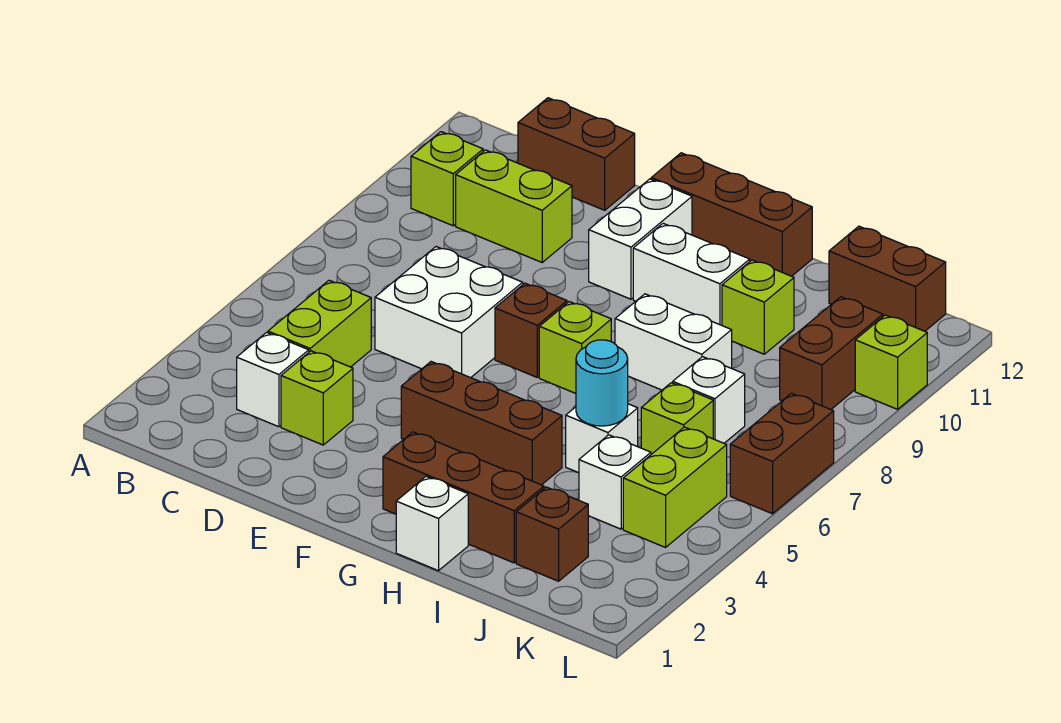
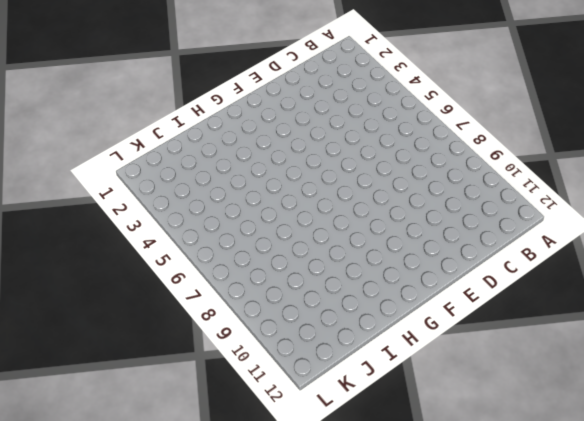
none -> lime 1x1 brick [411,132,483,226]
none -> white 1x1 brick [237,332,309,427]
none -> lime 1x2 brick [268,280,371,367]

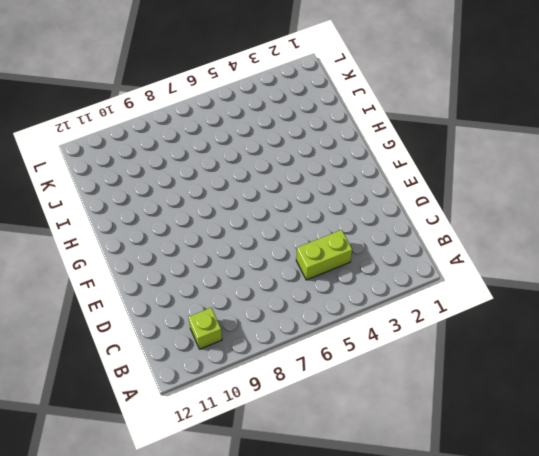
none -> white 1x1 brick [237,332,309,427]
none -> lime 1x2 brick [456,150,572,262]
none -> brown 1x2 brick [518,98,635,210]

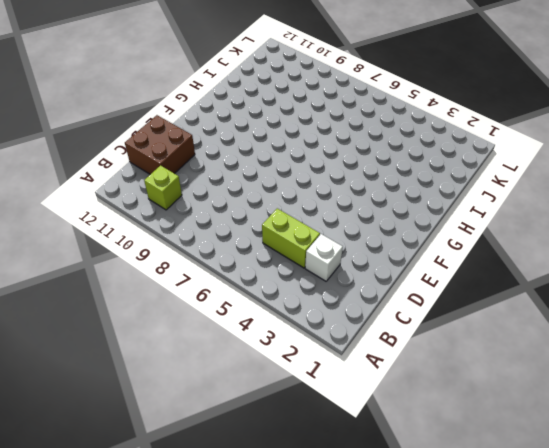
brown 2x2 brick [125,115,195,174] -> brown 1x2 brick [518,98,635,210]
none -> lime 1x2 brick [456,150,572,262]
none -> lime 1x1 brick [281,351,353,445]
none -> white 2x2 brick [375,247,523,378]

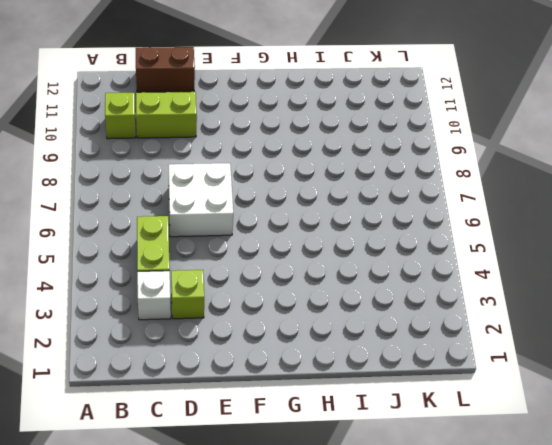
none -> brown 1x3 brick [401,362,562,485]
none -> brown 1x1 brick [495,283,567,377]
none -> white 1x2 brick [589,179,692,299]

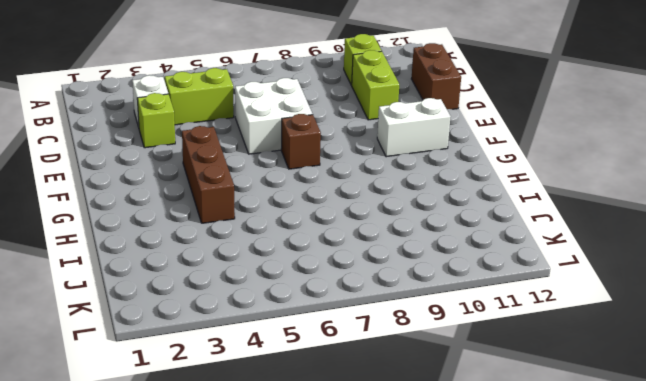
none -> brown 1x3 brick [651,153,812,276]
none -> brown 1x3 brick [383,432,544,563]
none -> lime 1x1 brick [539,302,611,393]

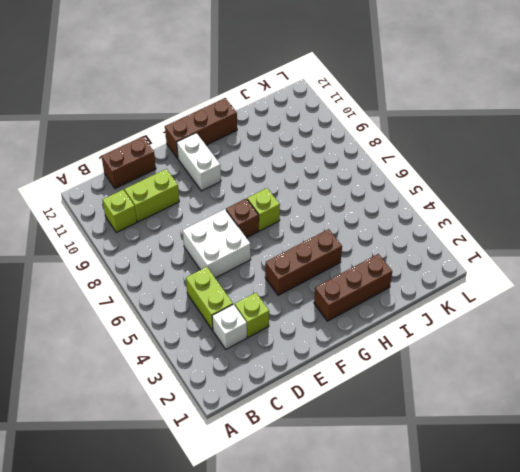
none -> white 1x2 brick [633,223,750,325]
none -> white 1x1 brick [396,476,468,571]
none -> white 1x2 brick [615,294,732,390]

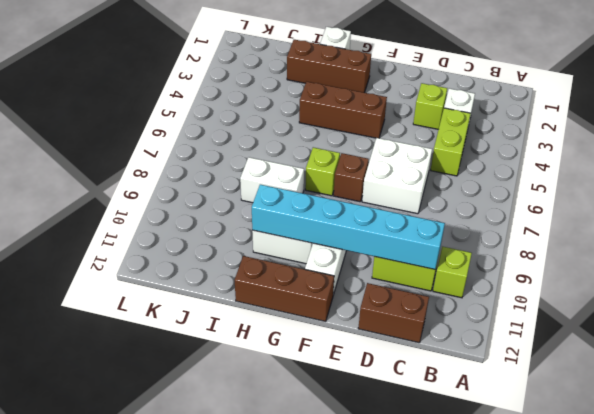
cyan 1x6 brick [252,185,445,269] -> none
none -> white 1x1 brick [566,404,638,473]
none -> lime 1x1 brick [722,260,794,354]
none -> brown 1x1 brick [516,487,588,581]

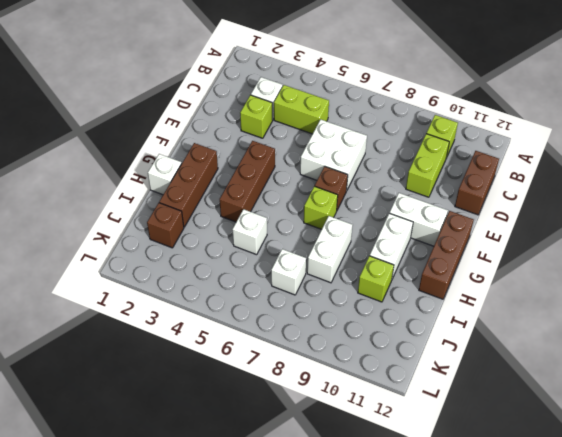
none -> white 1x1 brick [579,435,651,529]
none -> lime 1x1 brick [641,383,713,454]
none -> brown 1x2 brick [829,226,946,331]

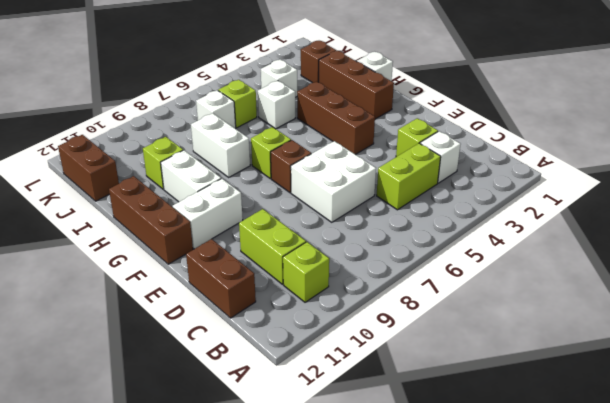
none -> lime 1x2 brick [623,427,727,547]
none -> brown 1x2 brick [780,297,883,409]
none -> brown 1x2 brick [730,393,834,514]

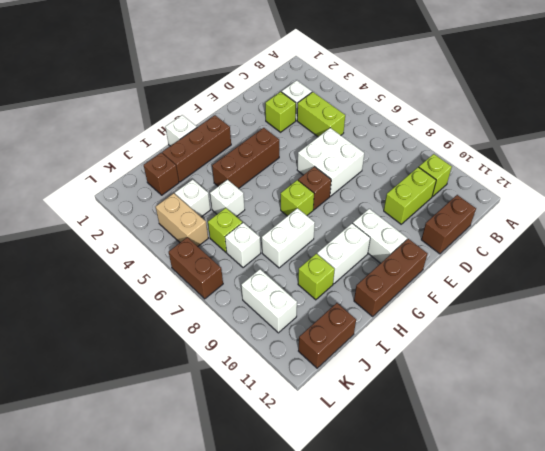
tan 1x2 brick [156,193,208,246] -> lime 1x2 brick [623,427,727,547]
white 1x2 brick [241,269,297,333] -> brown 1x2 brick [780,297,883,409]
none -> lime 1x1 brick [855,315,927,409]
none -> cyan 1x1 round brick [576,340,628,426]

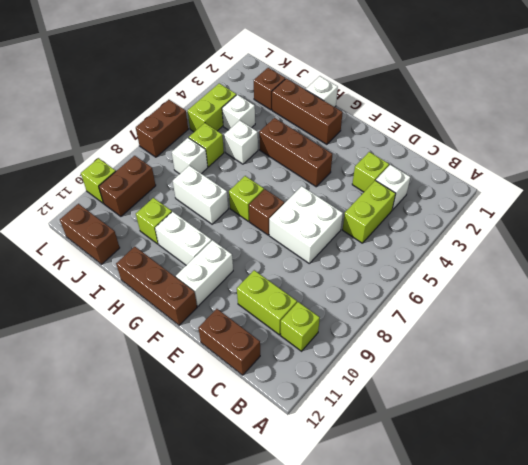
none -> cyan 1x1 round brick [576,340,628,426]

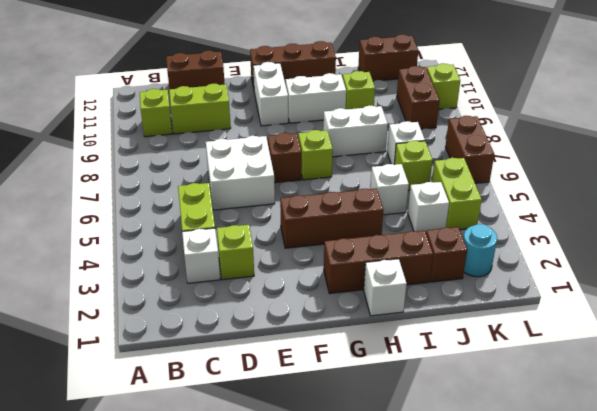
cyan 1x1 round brick [463,224,497,277] -> cyan 1x1 round brick moved to [576,340,628,426]

